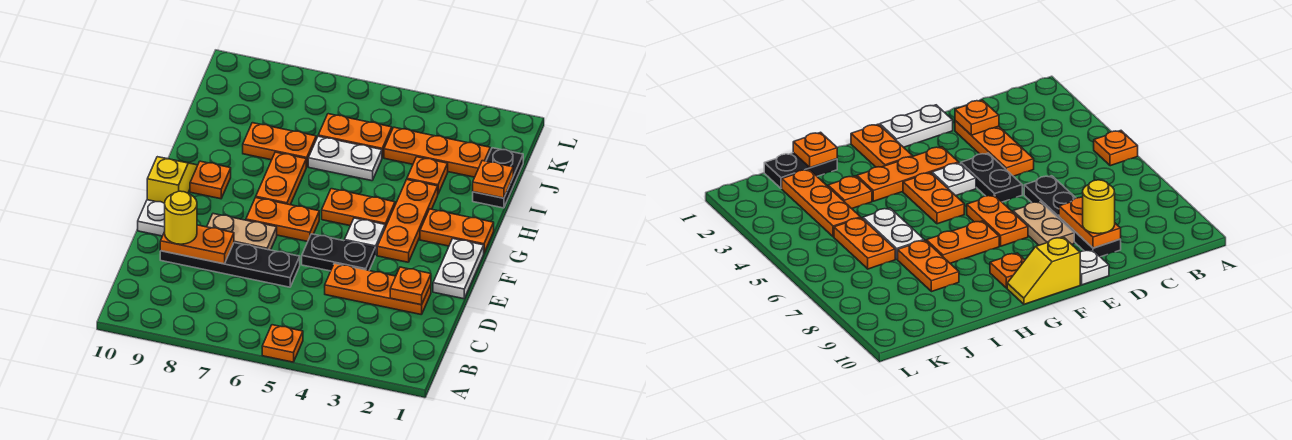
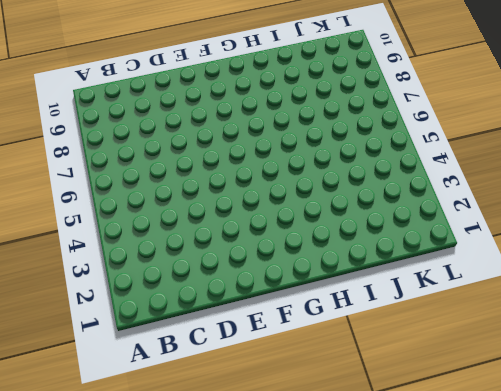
none -> orange 1x1 plate [262,325,303,362]
none -> orange 1x3 plate [325,263,431,315]
none -> black 1x4 plate [160,243,300,287]

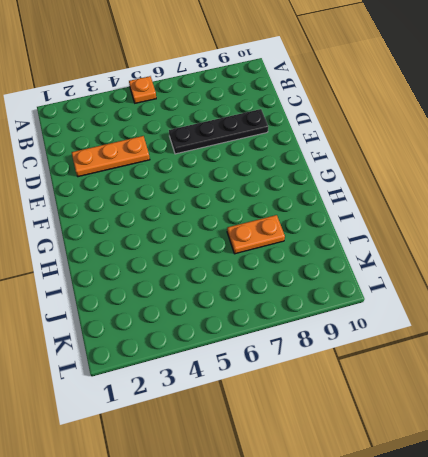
none -> white 1x2 plate [433,239,484,299]
none -> black 1x2 plate [302,234,376,271]
none -> tan 1x2 plate [207,214,277,250]

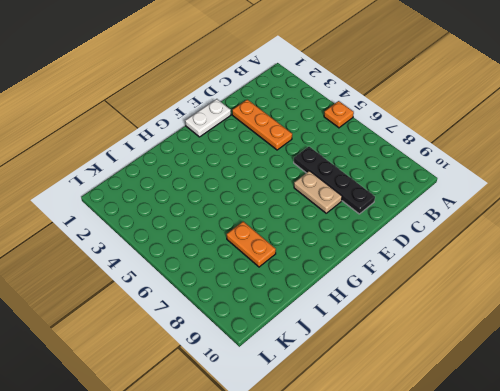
none -> black 1x2 plate [302,234,376,271]
none -> white 1x1 plate [138,200,165,236]
none -> orange 1x3 plate [377,180,438,262]

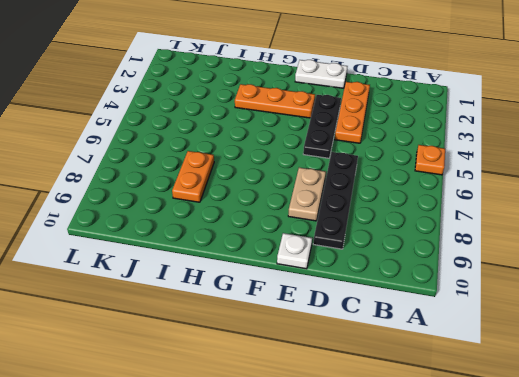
black 1x3 plate [303,95,341,158] -> black 1x2 plate [302,234,376,271]
none -> white 1x1 plate [344,218,385,255]
none -> orange 1x2 plate [246,198,319,242]
none -> yellow 1x2 slope [147,157,198,203]

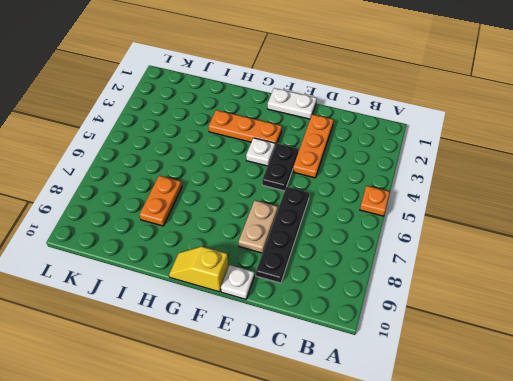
none -> orange 1x2 plate [246,198,319,242]
none -> orange 1x2 plate [420,209,494,252]
none -> orange 1x2 plate [322,189,395,228]

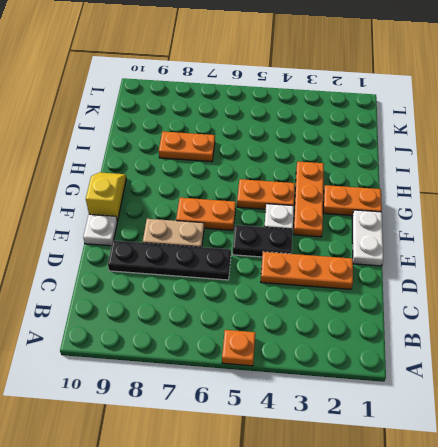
none -> orange 1x2 plate [256,152,306,205]
none -> orange 1x1 plate [190,161,231,199]
none -> black 1x2 plate [473,148,523,208]

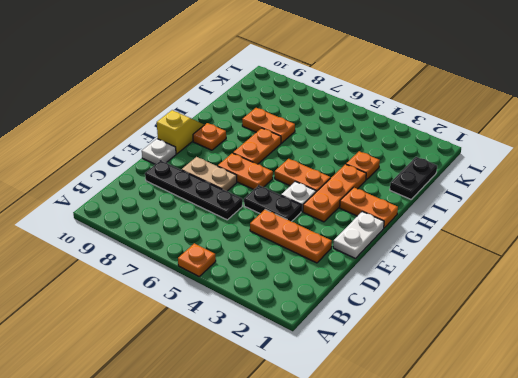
none -> white 1x2 plate [308,136,382,181]
none -> orange 1x3 plate [384,127,490,177]
none -> orange 1x2 plate [318,114,392,158]

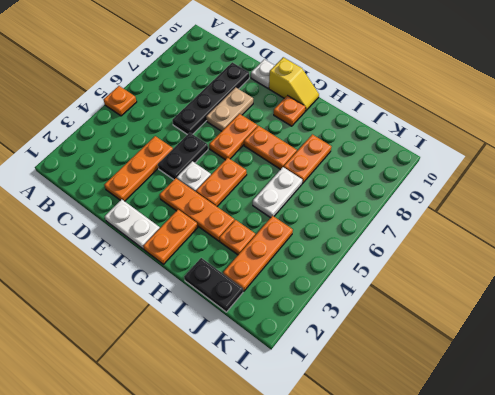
none -> orange 1x2 plate [318,114,392,158]
none -> orange 1x1 plate [390,267,431,305]
none -> orange 1x2 plate [160,225,234,264]

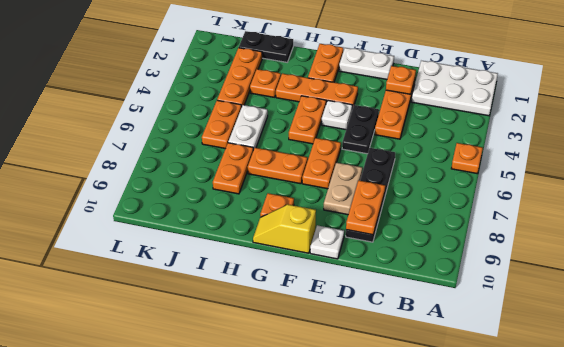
white 2x3 plate [411,61,498,116] -> none
none -> orange 1x1 plate [473,161,513,198]
none -> yellow 1x1 round brick [165,191,197,244]

